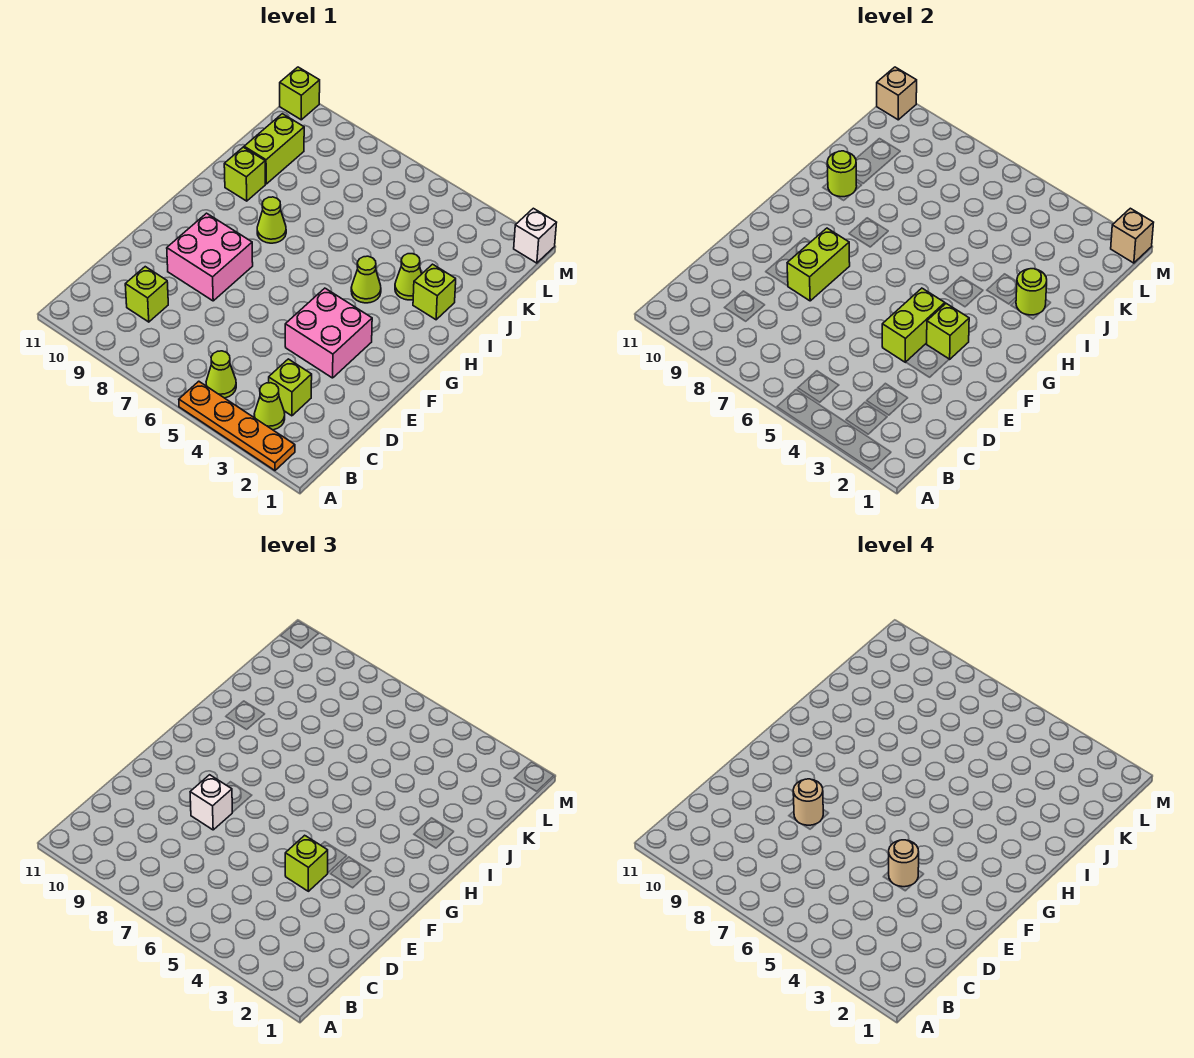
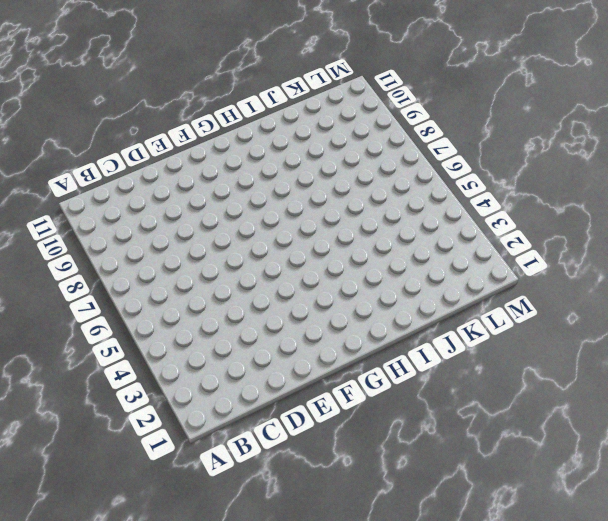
none -> orange 1x4 plate [179,381,295,470]
none -> lime 1x1 cone [254,383,285,430]
none -> lime 1x1 cone [206,351,236,398]

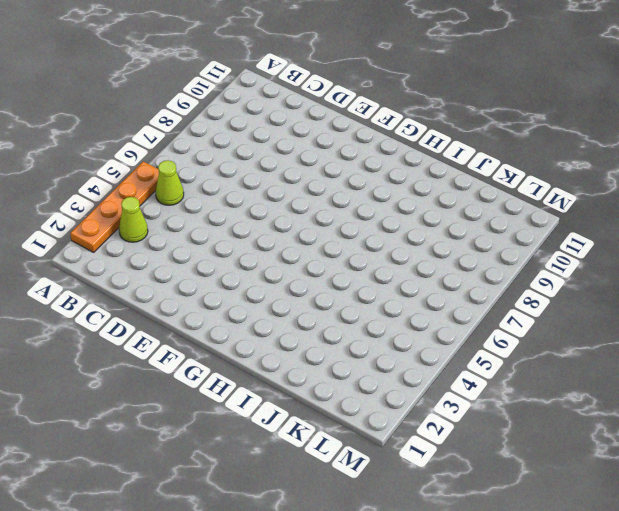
none -> lime 1x1 brick [269,359,312,416]
none -> lime 1x1 brick [125,267,168,322]
none -> pink 2x2 brick [285,288,372,378]

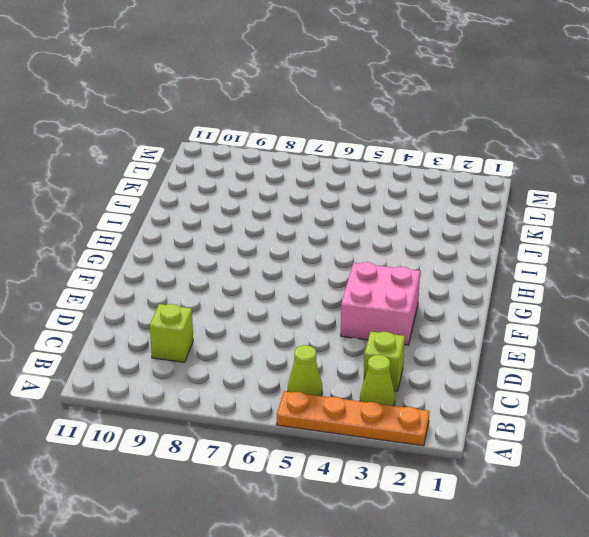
none -> pink 2x2 brick [167,213,253,301]
none -> lime 1x1 cone [351,256,381,303]
none -> lime 1x1 cone [257,197,286,243]

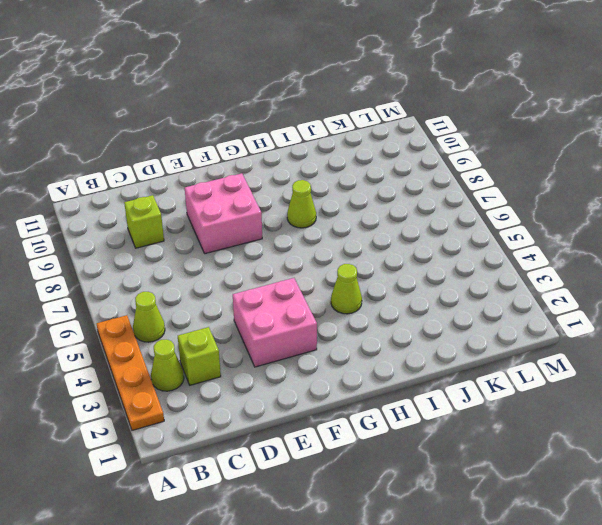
none -> lime 1x1 brick [413,264,456,320]
none -> lime 1x1 cone [395,254,422,300]
none -> lime 1x1 brick [224,147,265,201]

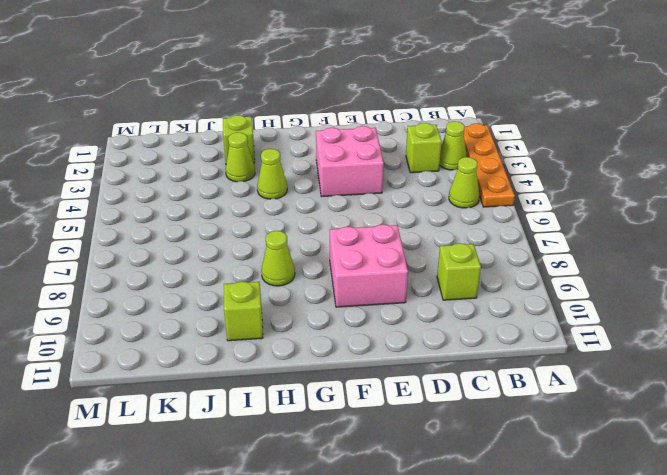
none -> lime 1x2 brick [244,114,304,184]
none -> white 1x1 brick [514,208,557,263]
none -> lime 1x1 brick [280,67,320,120]

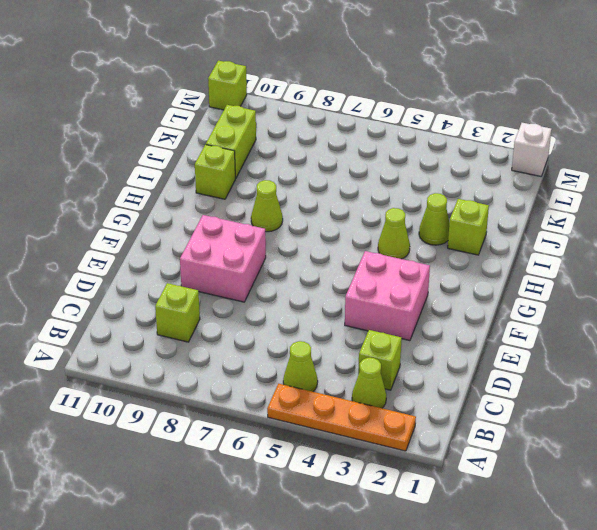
none -> lime 1x2 brick [882,288,945,362]
none -> lime 1x2 brick [787,228,850,301]
none -> lime 1x1 brick [927,304,969,359]

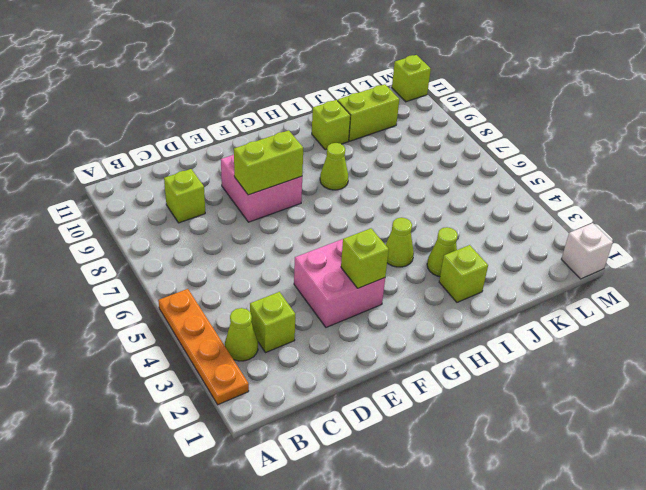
none -> lime 1x1 cone [206,351,236,398]
none -> lime 1x2 brick [882,288,945,362]
none -> lime 1x1 round brick [1016,269,1047,315]

